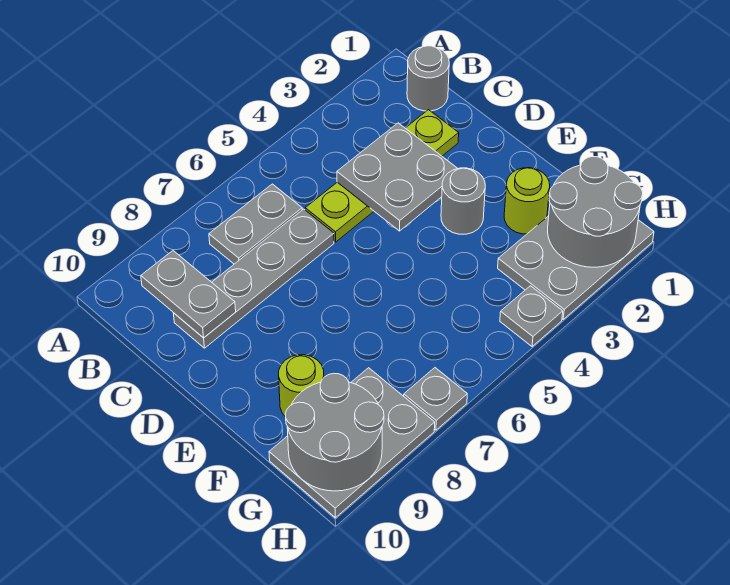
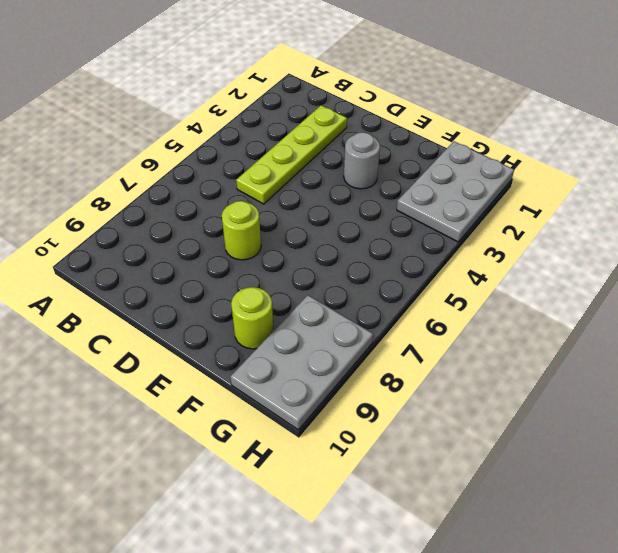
lime 1x1 round brick [222,201,261,260] -> lime 1x1 round brick moved to [504,168,550,234]
none -> grey 1x1 round brick [407,46,449,111]
none -> grey 1x2 plate [209,184,302,264]
none -> grey 1x4 plate [173,209,334,348]

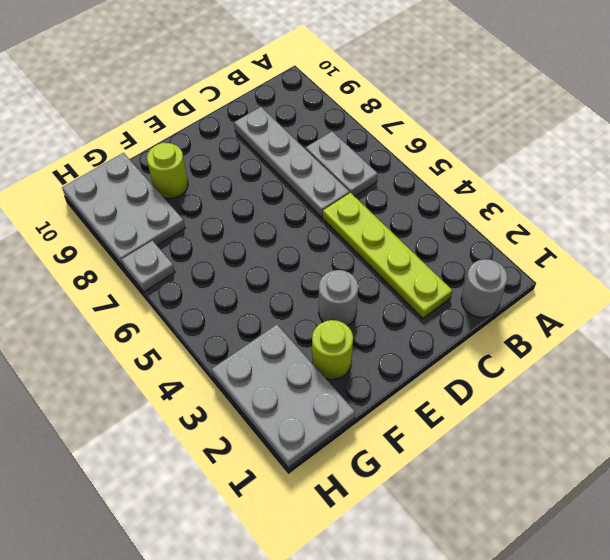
none -> grey 1x1 plate [500,286,563,347]
none -> grey 1x2 plate [141,251,236,338]
none -> grey 2x2 plate [337,123,458,231]

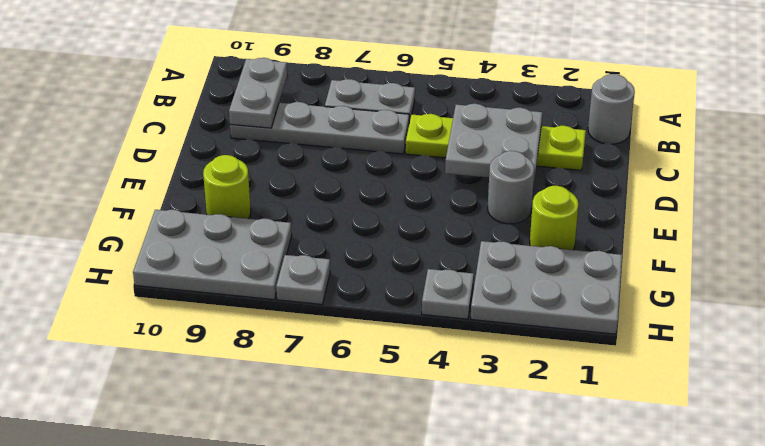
none -> grey 2x2 round brick [548,157,643,267]
none -> grey 2x2 round brick [285,373,384,491]

